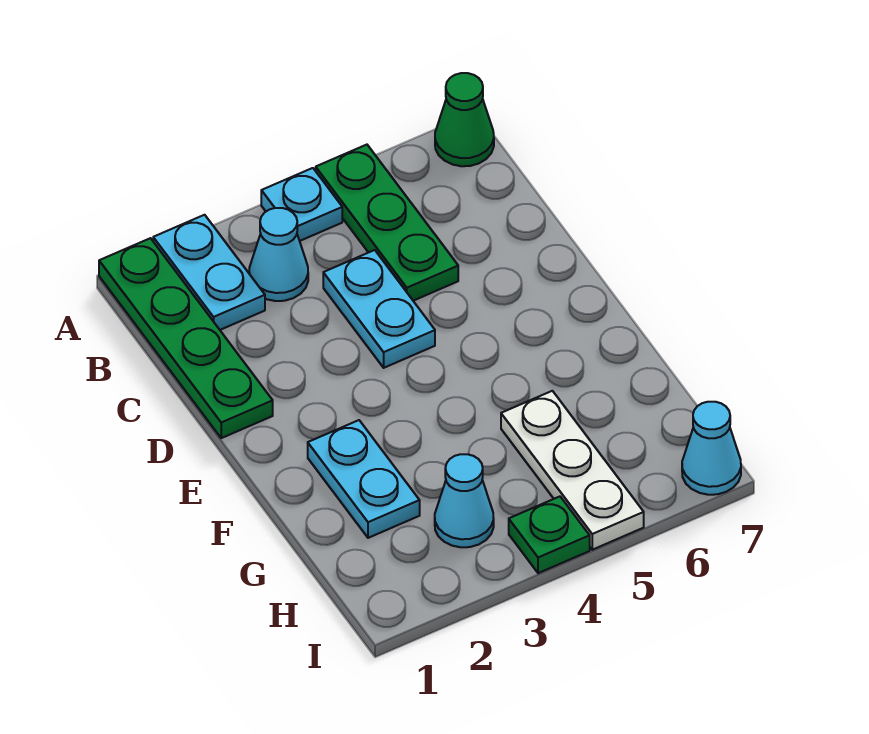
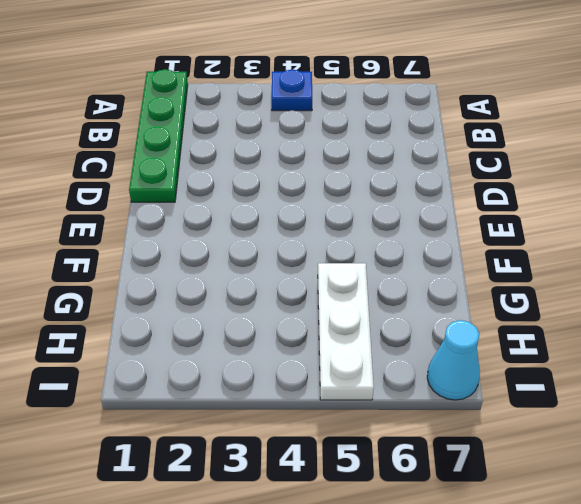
blue 1x1 plate [272,70,312,111] -> cyan 1x1 plate [261,168,342,241]
none -> cyan 1x2 plate [153,215,265,330]
none -> green 1x3 plate [316,145,458,301]
none -> green 1x1 cone [435,73,494,166]

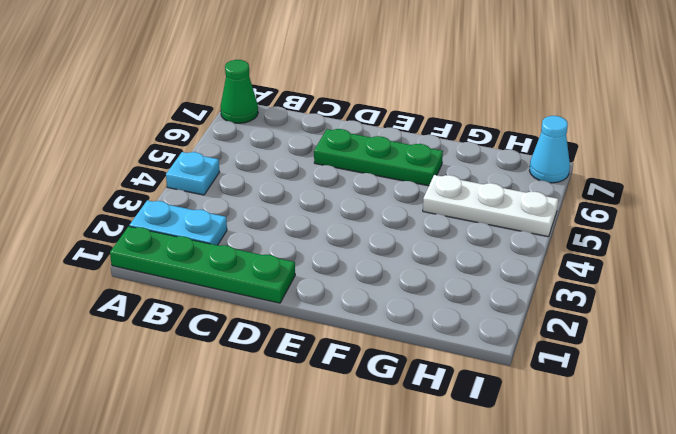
green 1x3 plate [314,129,443,186] -> green 1x3 plate moved to [316,145,458,301]
none -> cyan 1x1 cone [249,208,308,301]
none -> cyan 1x2 plate [323,250,435,368]
none -> cyan 1x2 plate [308,420,420,538]

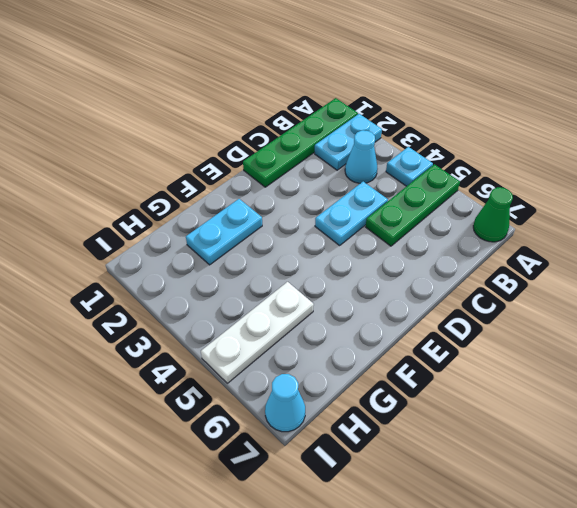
none -> cyan 1x1 cone [435,454,494,547]
none -> green 1x1 plate [509,497,590,573]

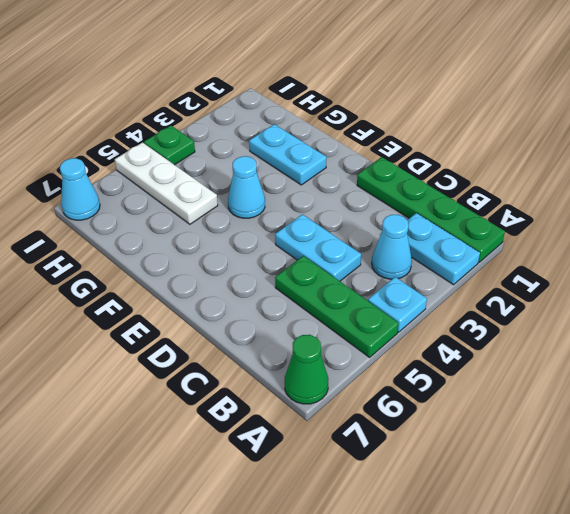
cyan 1x1 cone [228,156,265,218] -> cyan 1x1 cone moved to [435,454,494,547]

